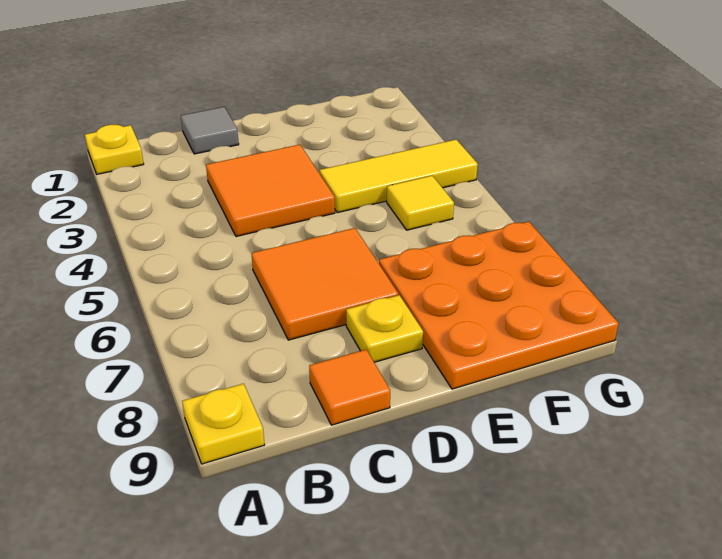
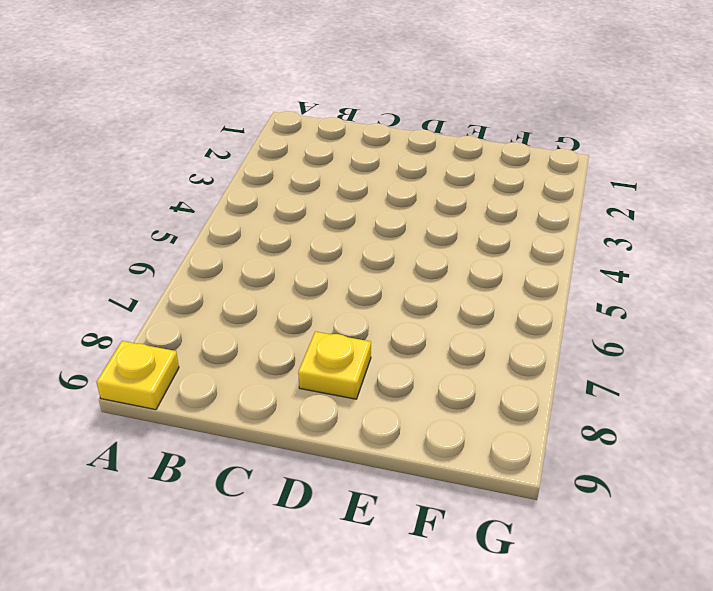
none -> yellow 1x1 plate [85,125,144,174]
none -> grey 1x1 tile [181,107,239,154]

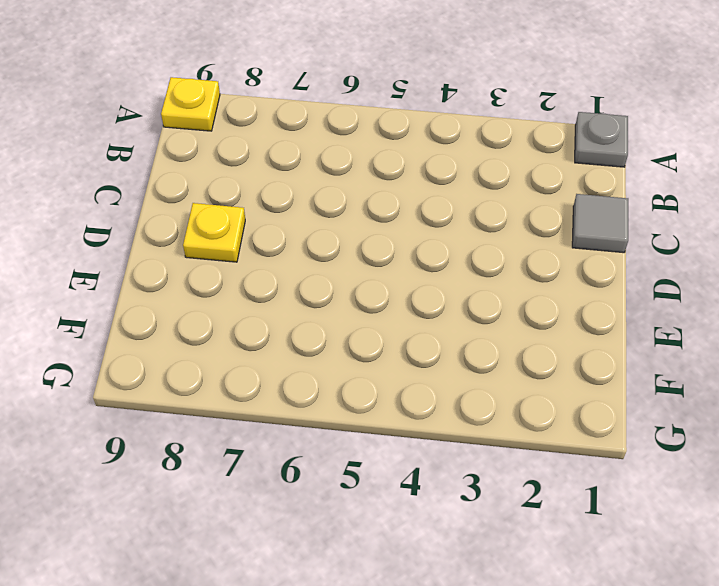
grey 1x1 plate [575,112,628,167] -> yellow 1x1 plate [85,125,144,174]
none -> orange 2x2 tile [206,145,335,237]
none -> orange 2x2 tile [251,228,398,340]

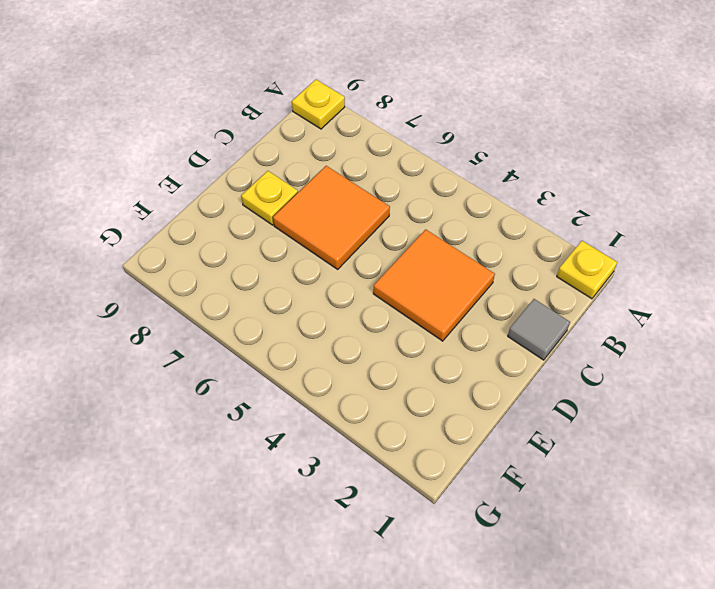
none -> orange 1x1 tile [309,350,390,425]
none -> yellow 1x3 tile [319,140,478,213]

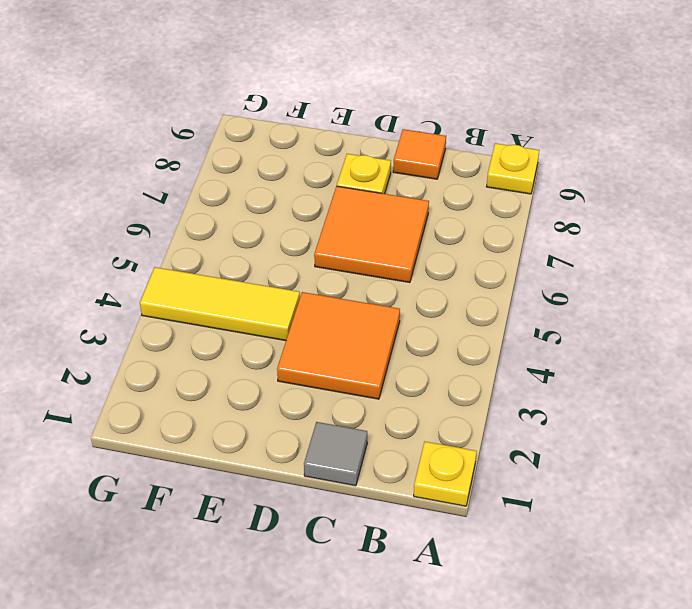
none -> orange 3x3 plate [379,222,619,389]
none -> yellow 1x1 tile [387,176,454,230]

